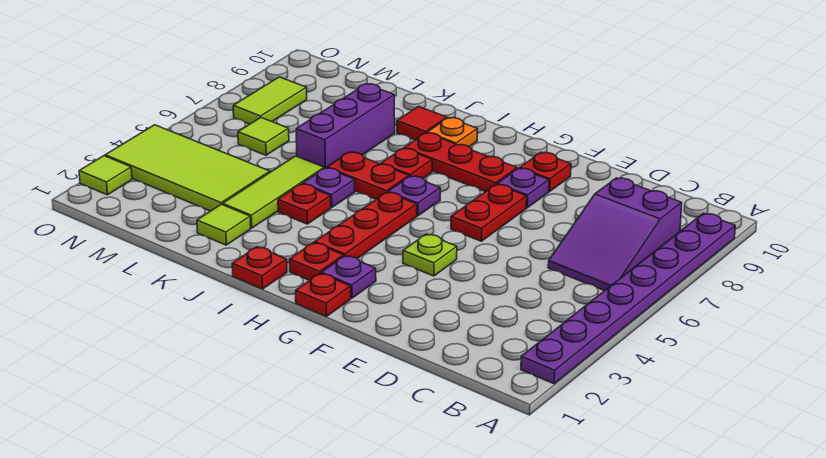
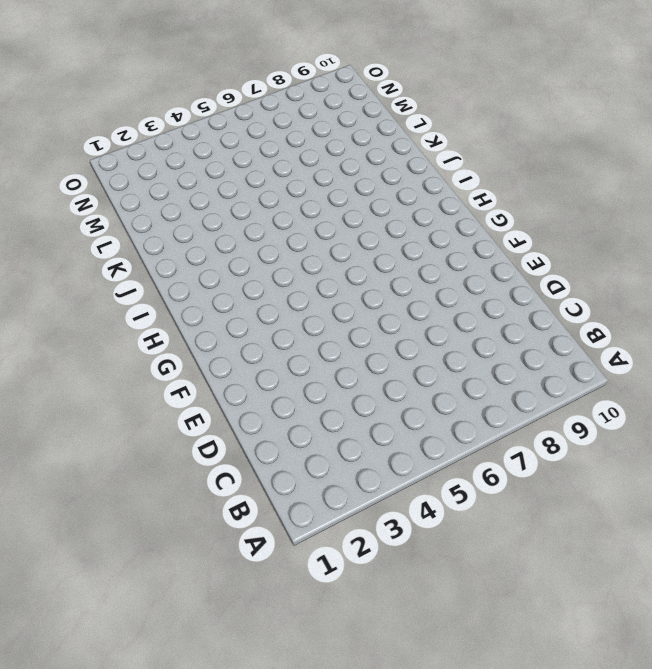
none -> purple 1x8 plate [521,213,735,384]
none -> purple 2x3 slope [548,178,682,291]
none -> lime 1x1 plate [403,234,457,276]

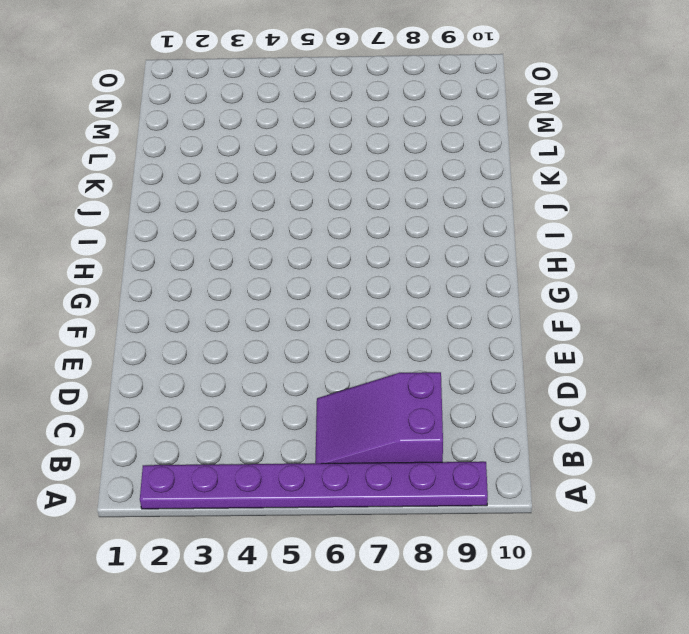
none -> lime 1x1 plate [403,234,457,276]
none -> red 1x2 plate [451,184,527,241]
none -> purple 1x1 plate [497,168,549,208]

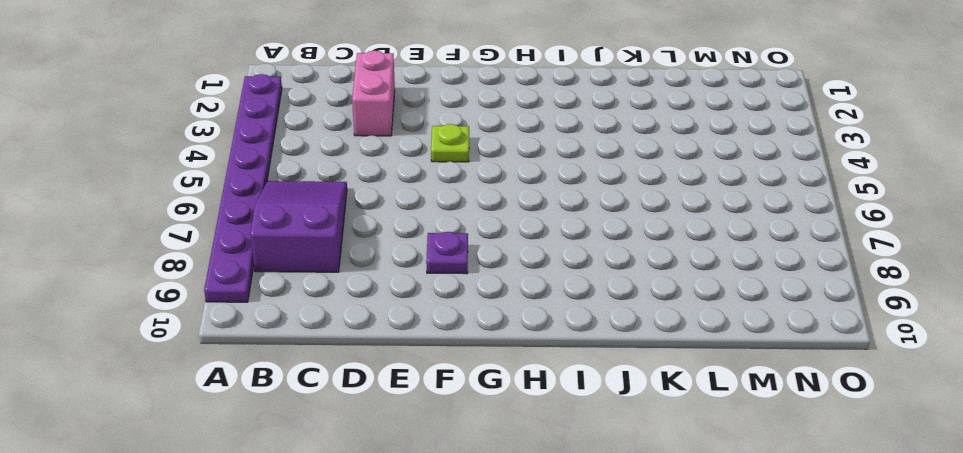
pink 1x2 brick [352,51,395,136] -> none
none -> red 1x2 plate [451,184,527,241]
none -> red 1x1 plate [520,153,571,191]
none -> red 1x1 plate [296,273,351,317]

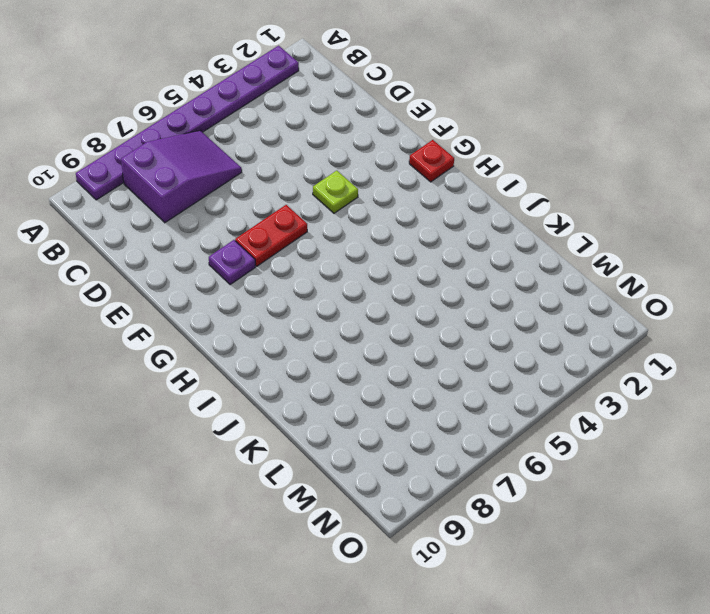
none -> red 1x1 plate [520,153,571,191]
none -> purple 1x1 plate [321,256,376,298]
none -> red 1x3 plate [404,133,517,192]

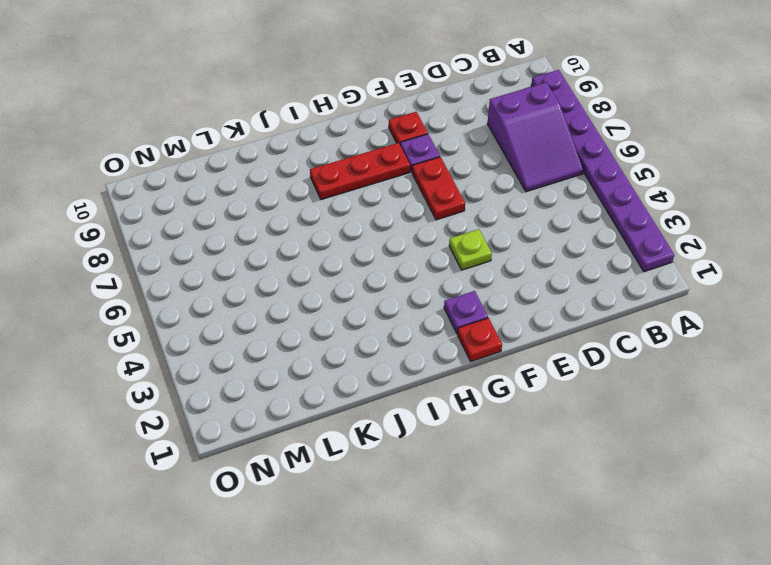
none -> red 1x1 plate [290,242,344,280]
none -> red 1x3 plate [315,192,417,258]
none -> purple 1x1 plate [388,176,440,216]

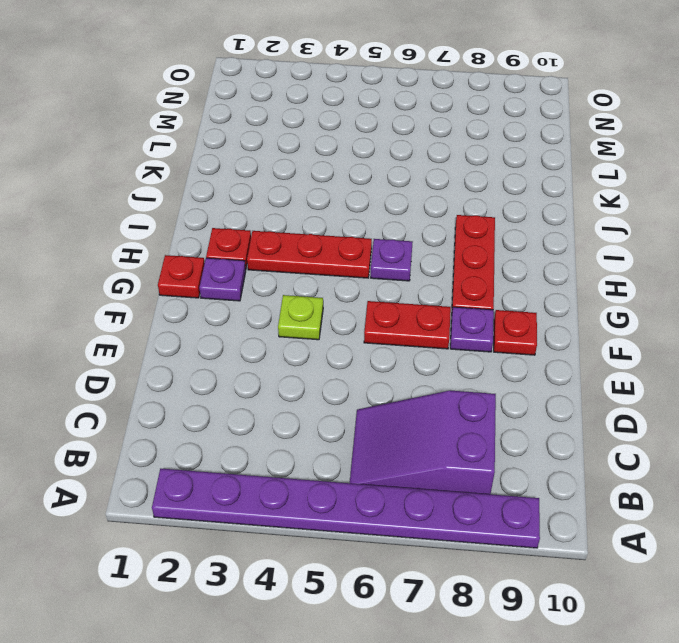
none -> red 1x1 plate [232,247,287,289]
none -> red 1x2 plate [327,152,409,199]
none -> red 1x1 plate [381,148,432,178]

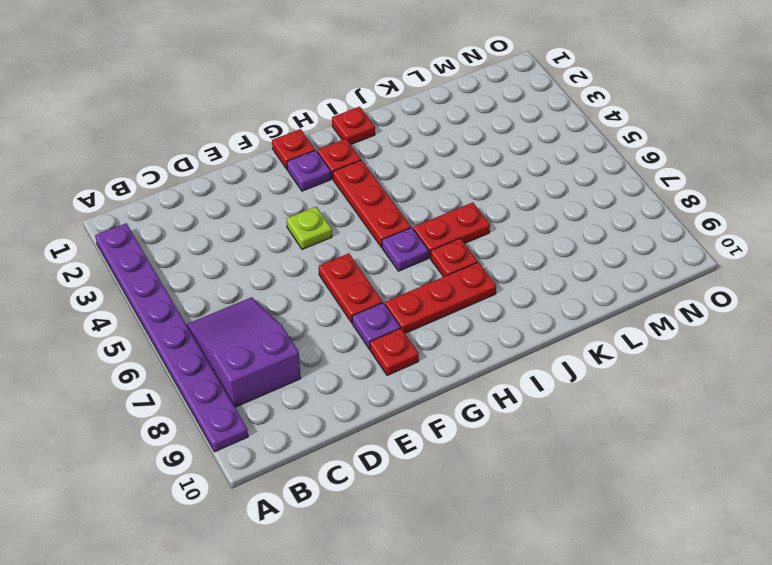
none -> orange 1x1 plate [427,118,477,147]
none -> red 1x1 plate [278,184,331,224]
none -> purple 1x1 plate [303,168,355,207]

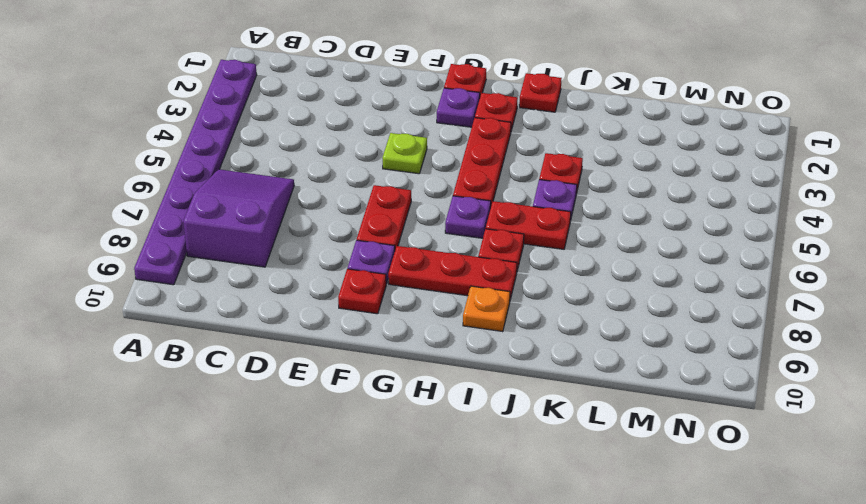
none -> red 1x1 tile [397,106,447,140]
none -> lime 1x1 tile [197,204,251,245]
none -> lime 1x3 tile [223,156,324,228]

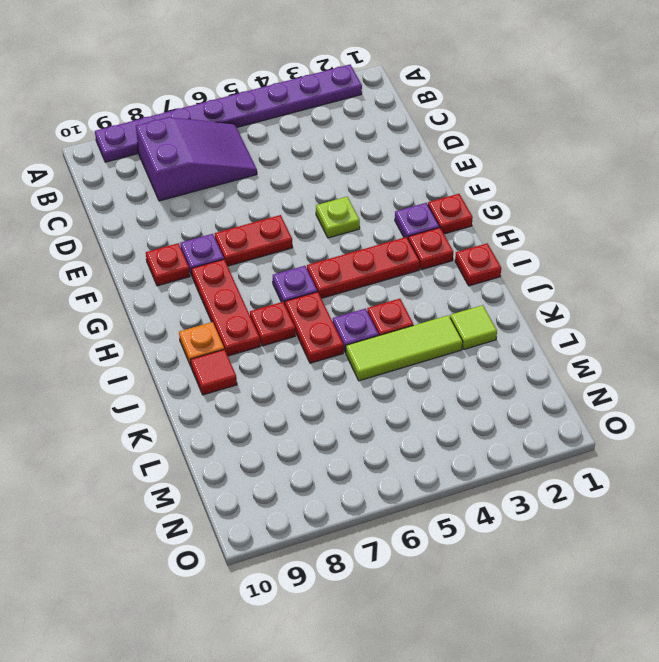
none -> purple 1x3 brick [296,84,395,169]
none -> lime 2x4 tile [105,125,270,211]
none -> lime 1x1 tile [238,118,289,155]

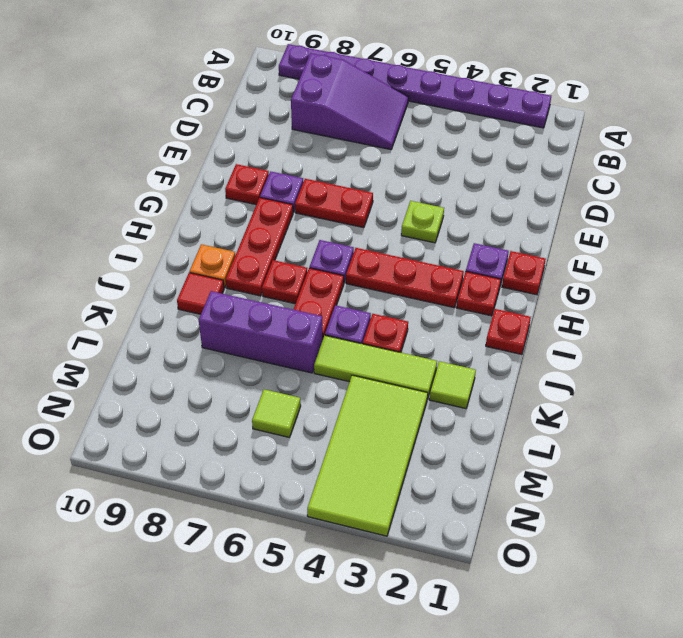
none -> lime 1x2 tile [233,77,307,124]
none -> lime 1x1 tile [79,156,132,195]

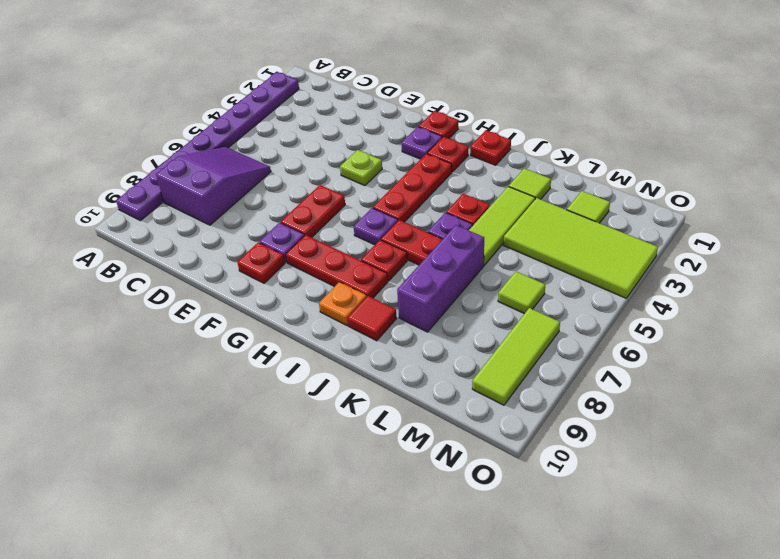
lime 1x1 tile [567,191,610,223] -> lime 1x1 tile moved to [79,156,132,195]
lime 1x3 tile [472,308,560,405] -> lime 1x2 tile [233,77,307,124]

